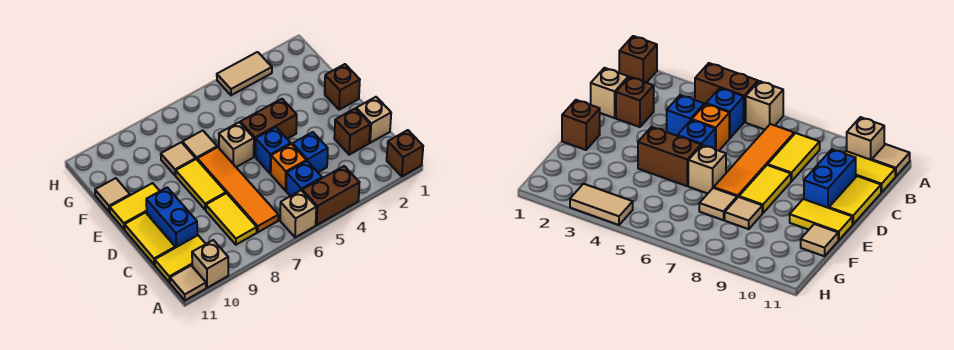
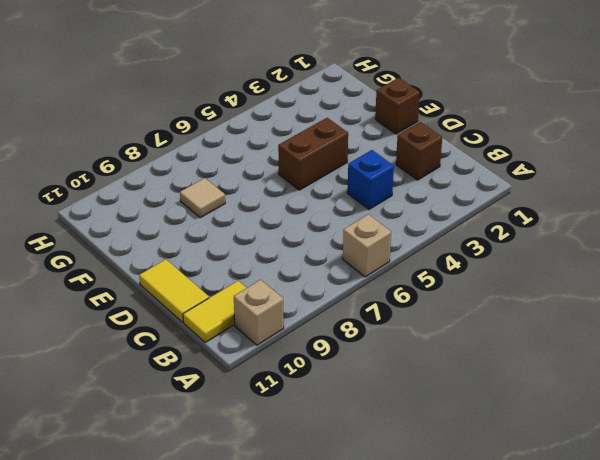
none -> brown 1x1 brick [387,130,423,176]
none -> brown 1x2 brick [302,166,359,225]
none -> tan 1x1 tile [170,266,206,300]

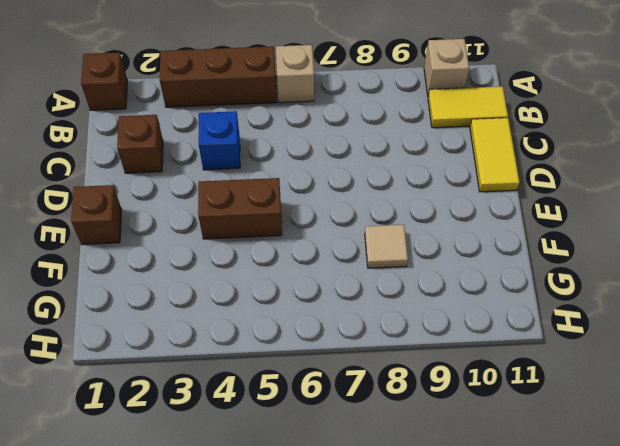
brown 1x3 brick [160,46,276,107] -> brown 1x2 brick [302,166,359,225]
none -> tan 1x1 tile [170,266,206,300]
none -> blue 1x1 brick [286,161,322,196]
none -> orange 1x4 tile [197,147,278,232]

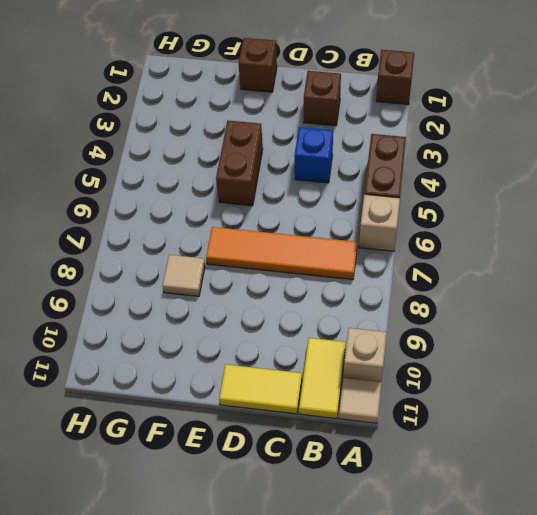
none -> blue 1x1 brick [286,161,322,196]
none -> yellow 1x2 tile [206,193,257,245]
none -> tan 1x1 brick [356,97,391,143]

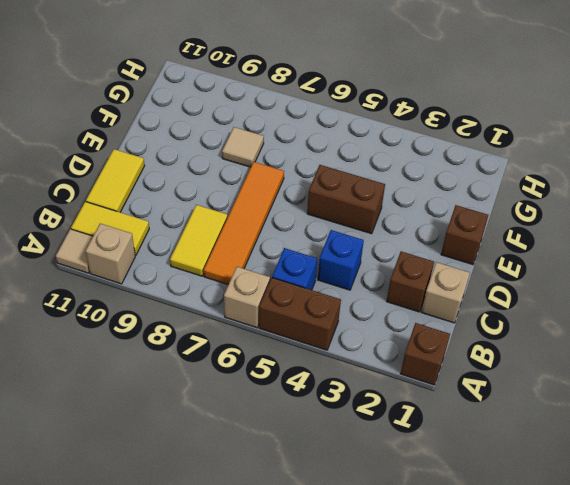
none -> orange 1x1 brick [271,144,306,191]
none -> blue 1x2 brick [146,187,197,248]
none -> blue 1x1 brick [256,127,291,174]

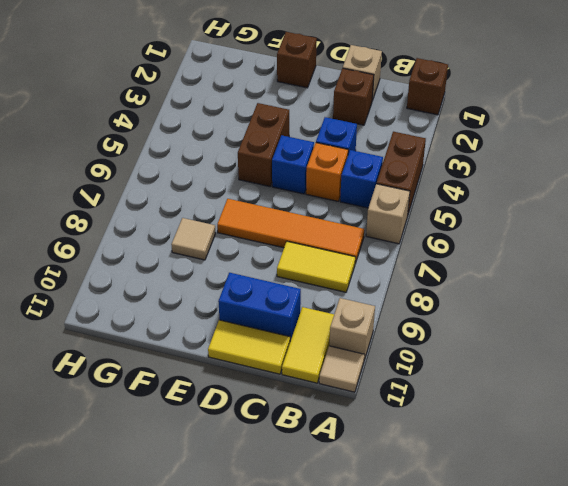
none -> yellow 1x2 tile [176,159,226,210]
none -> tan 1x1 brick [219,122,254,167]
none -> yellow 1x2 tile [110,183,159,229]

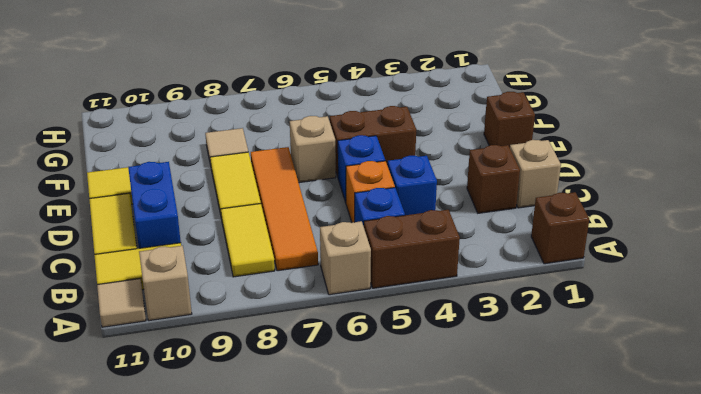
none -> tan 1x1 tile [182,131,217,159]
none -> tan 1x1 tile [95,178,130,212]
none -> tan 1x2 tile [217,52,272,95]

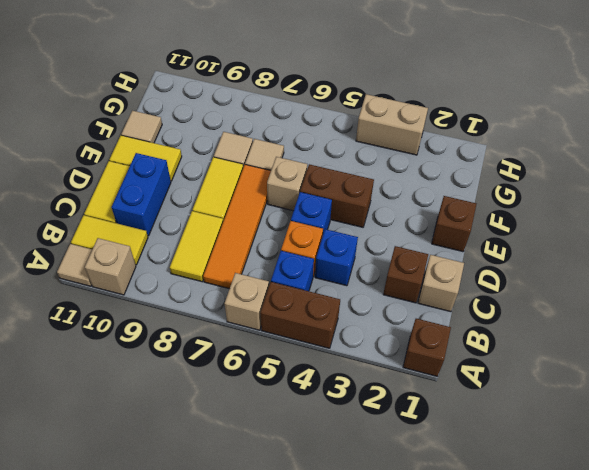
tan 1x2 brick [356,94,428,155] -> tan 1x2 tile [217,52,272,95]

